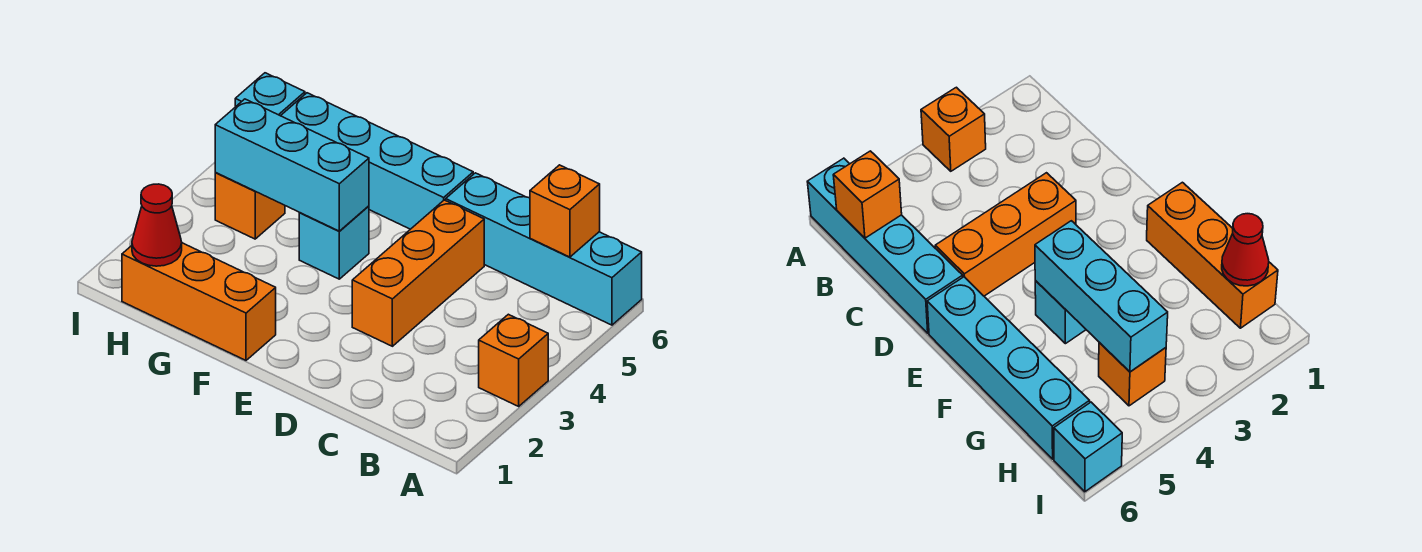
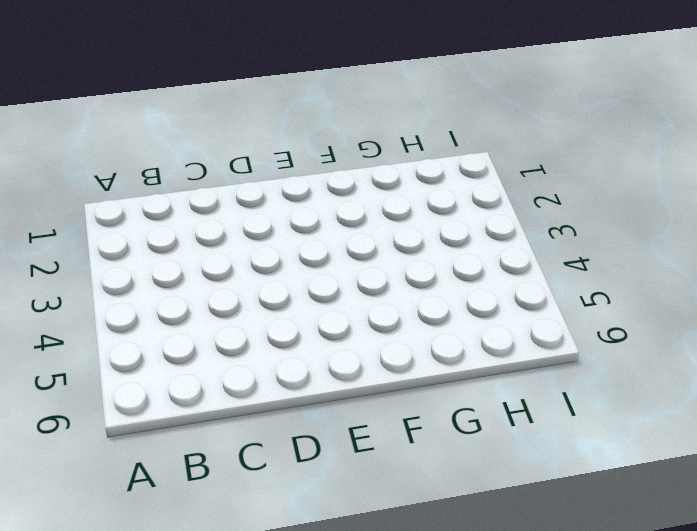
none -> orange 1x1 brick [479,314,548,406]
none -> cyan 1x4 brick [446,173,642,325]

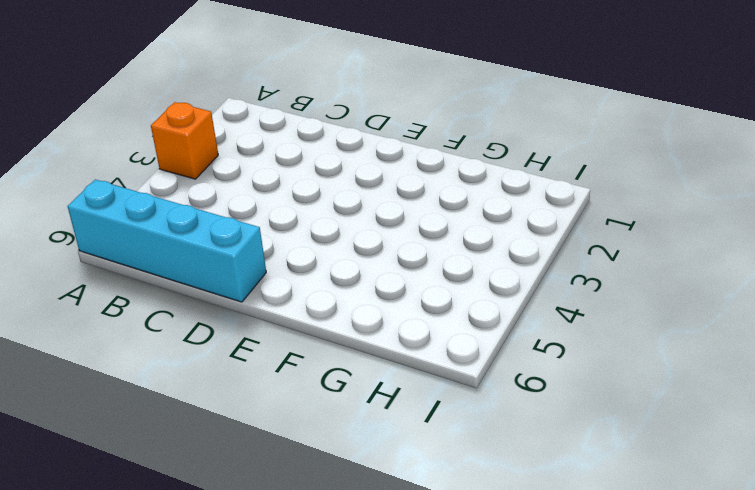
none -> orange 1x3 brick [352,200,484,346]
none -> cyan 1x4 brick [281,93,473,229]

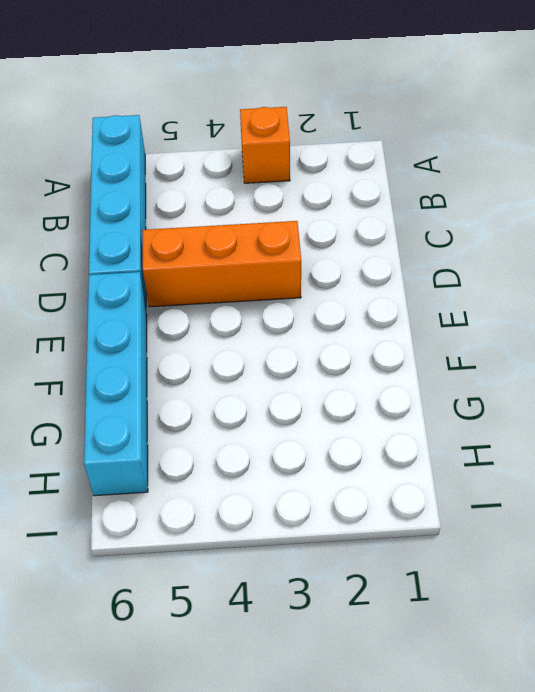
none -> orange 1x3 brick [122,243,276,360]
none -> cyan 1x1 brick [299,206,369,279]

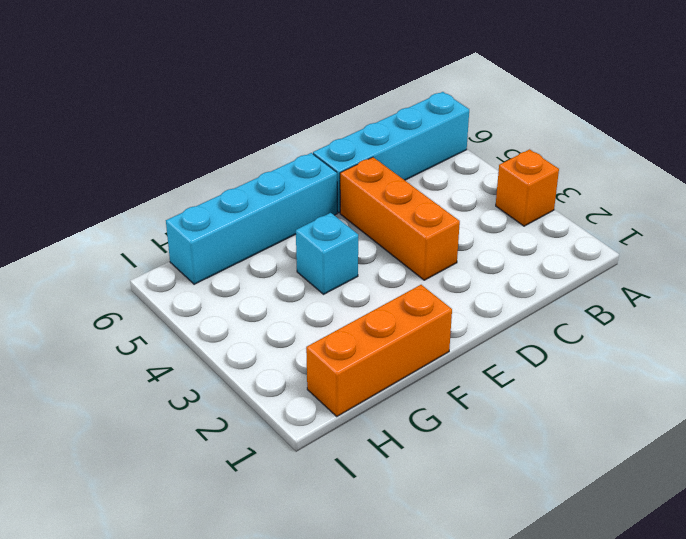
none -> orange 1x1 brick [215,172,285,239]
none -> cyan 1x1 brick [235,73,305,116]

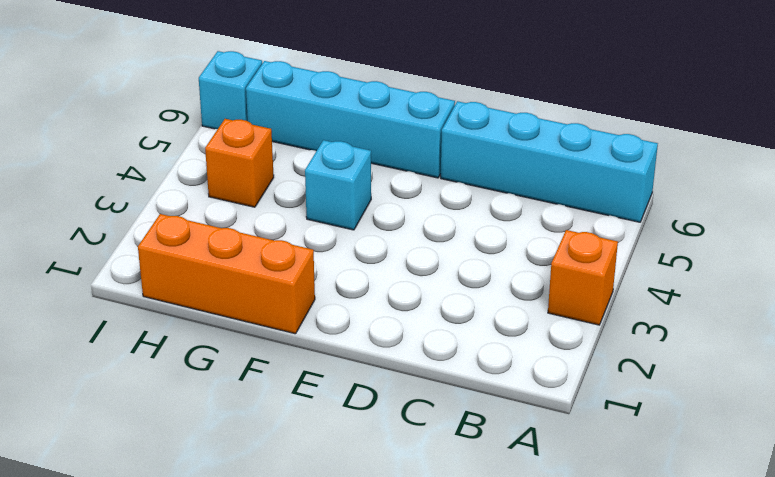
none -> orange 1x3 brick [352,200,484,346]
none -> orange 1x1 brick [530,165,600,257]

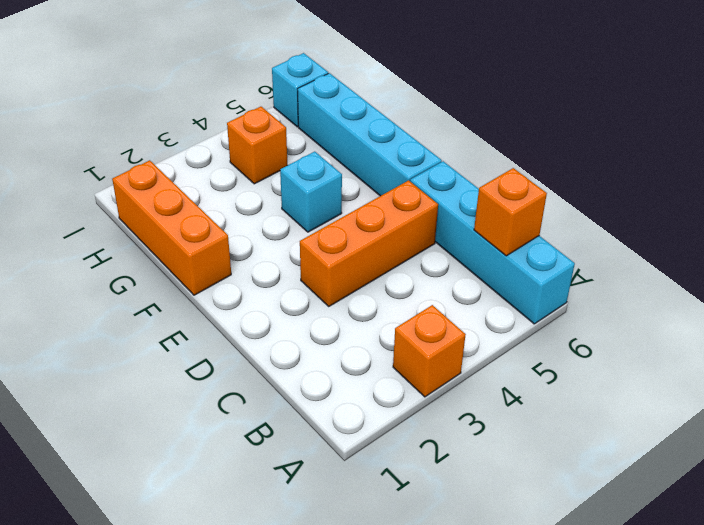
none -> cyan 1x3 brick [215,99,369,231]
none -> red 1x1 cone [132,184,182,266]

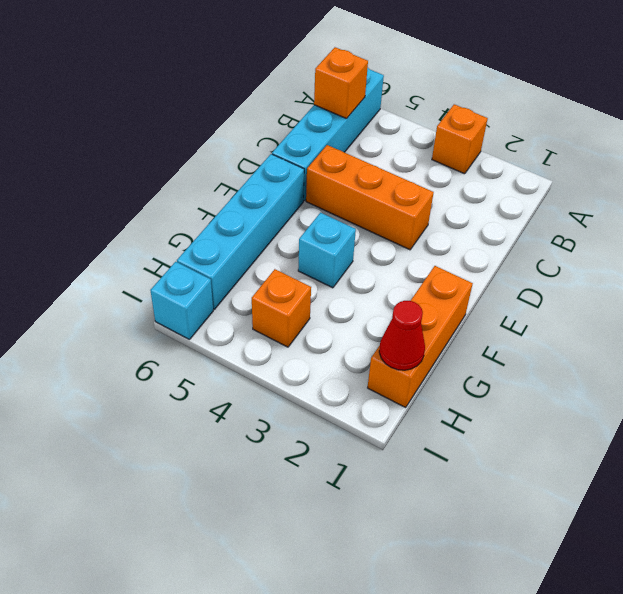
none -> cyan 1x3 brick [215,99,369,231]

